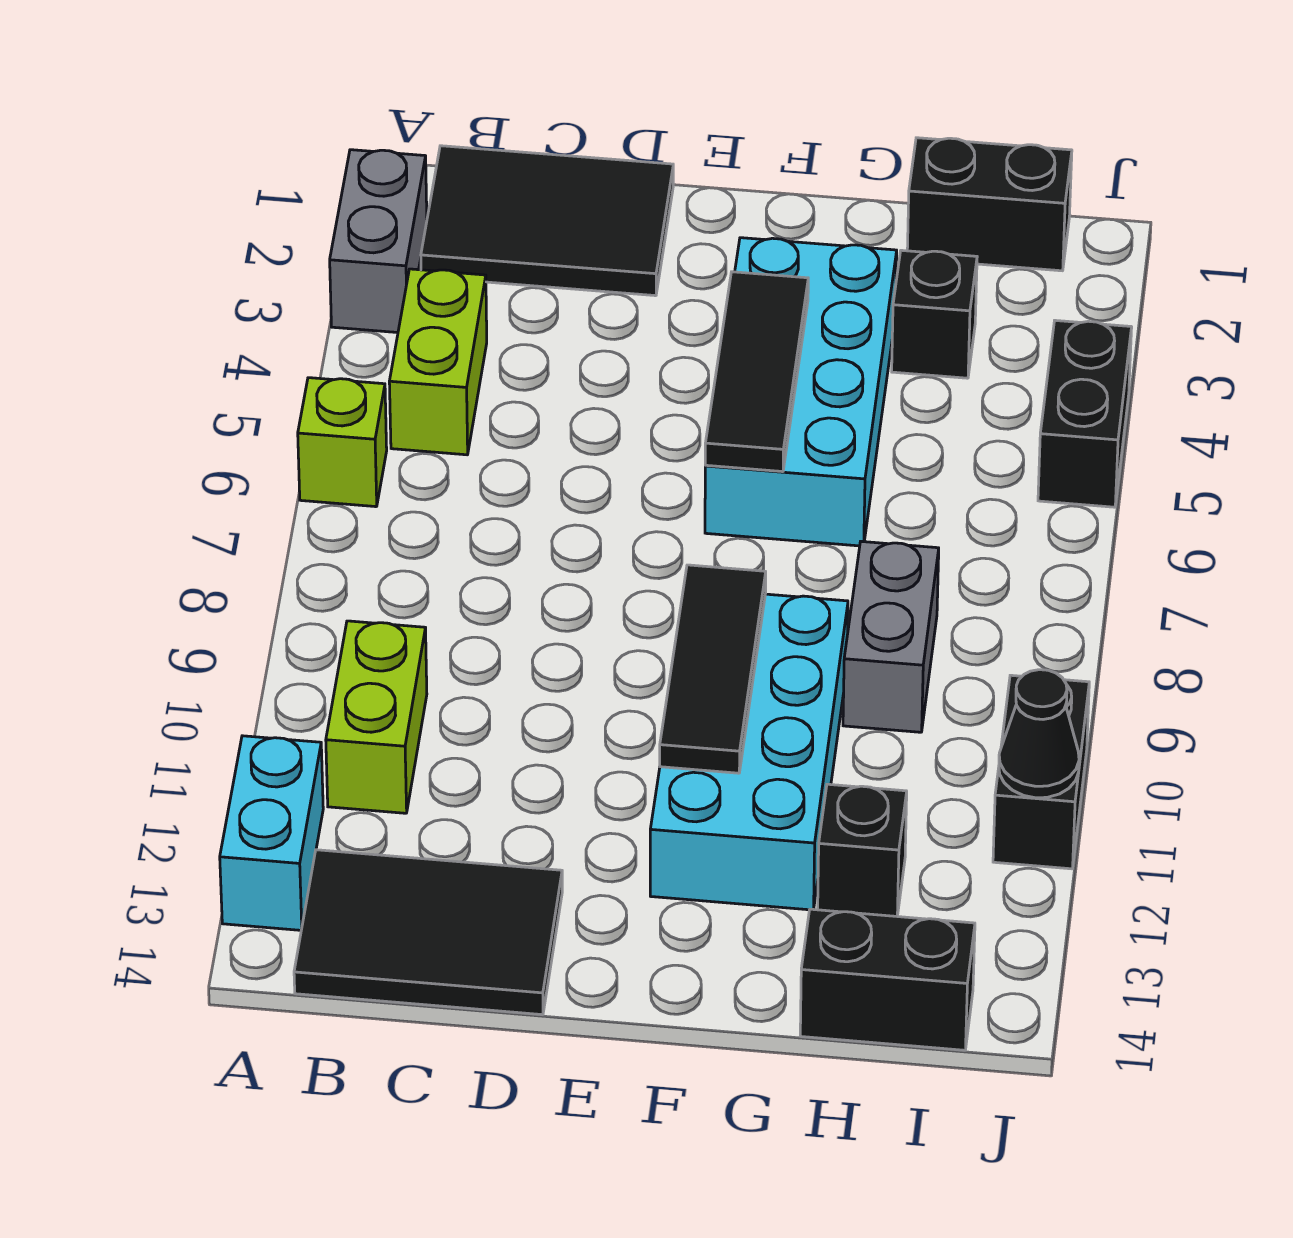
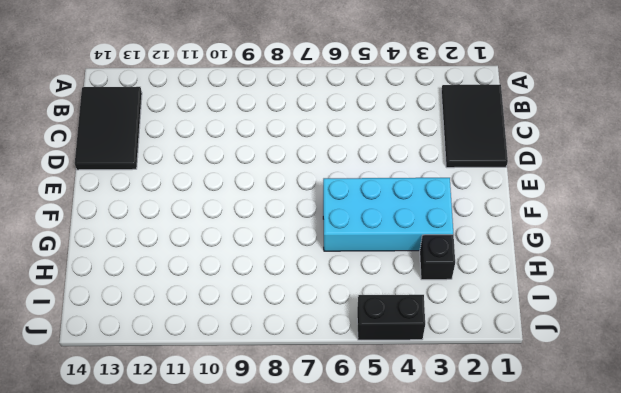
none -> grey 1x2 brick [330,150,427,333]
none -> lime 1x1 brick [298,378,387,507]
none -> cyan 1x2 brick [220,736,323,930]

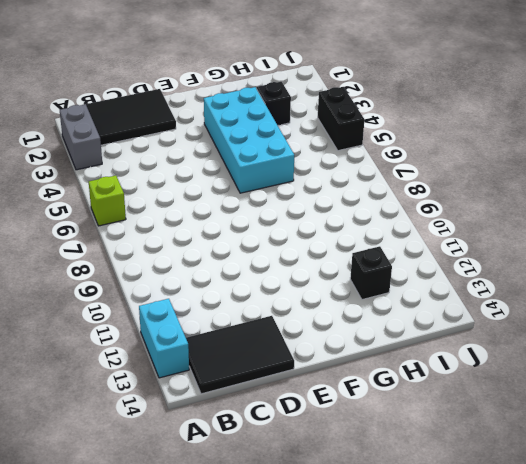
none -> lime 1x2 brick [389,269,487,455]
none -> lime 1x2 brick [326,621,427,813]
none -> cyan 2x4 brick [650,594,848,910]

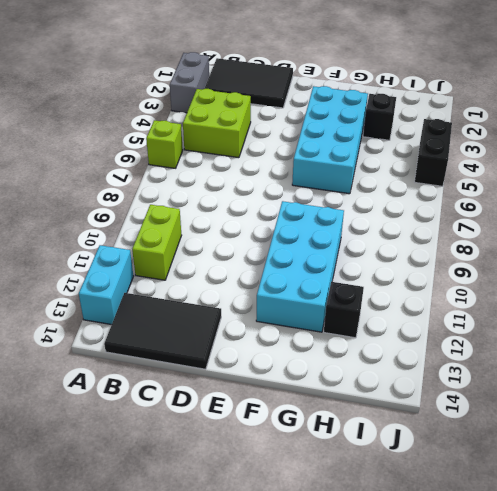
lime 2x2 brick [183,89,251,158] -> lime 1x2 brick [389,269,487,455]
none -> black 1x2 brick [907,138,1072,271]
none -> grey 1x2 brick [843,541,939,732]
none -> black 1x2 brick [800,909,975,1050]

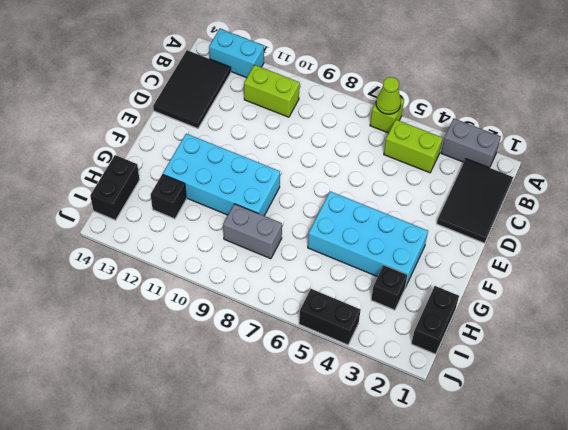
lime 1x1 cone [376,77,401,114] -> none
none -> black 1x2 brick [993,675,1089,869]
none -> black 1x3 tile [705,272,808,472]
none -> black 1x3 tile [660,565,766,773]

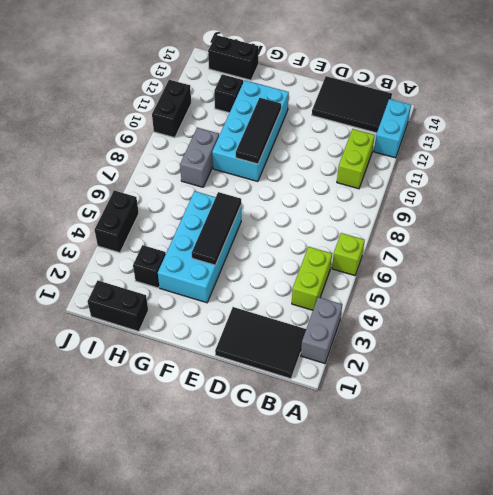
none -> black 1x1 cone [999,670,1079,798]

